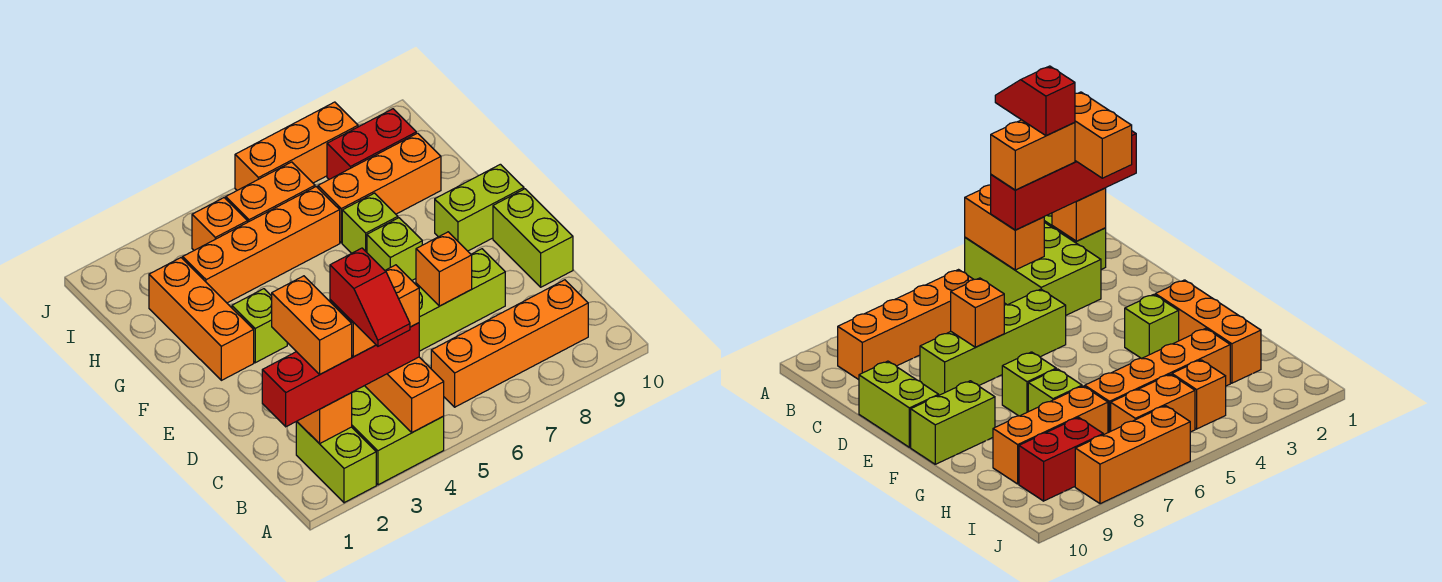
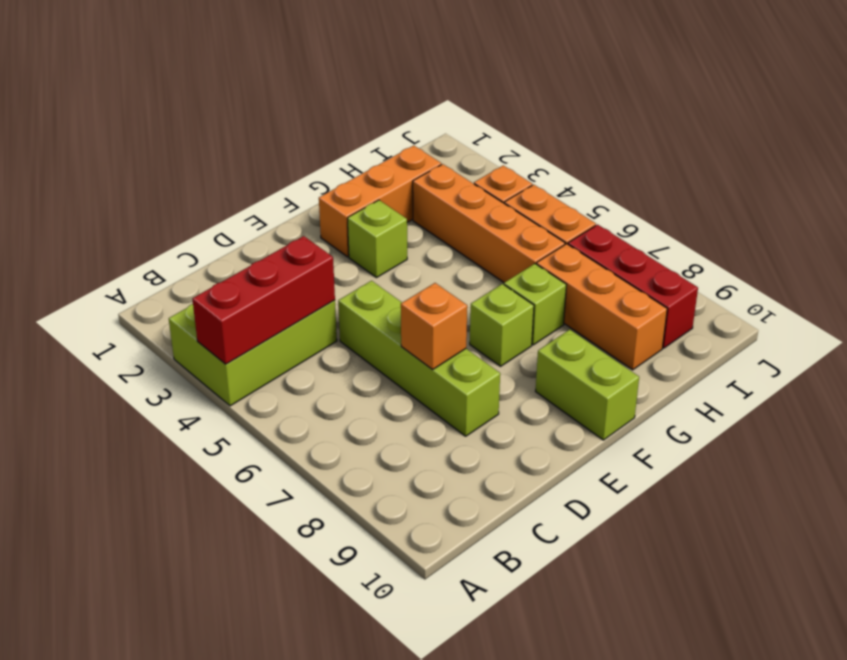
red 1x3 brick [192,236,335,364] -> orange 1x2 brick [365,357,444,432]
red 1x3 brick [568,225,698,348] -> red 1x2 brick [327,109,416,179]
none -> lime 1x2 brick [296,422,376,503]
none -> orange 1x4 brick [431,280,588,407]
none -> lime 1x2 brick [493,189,573,287]

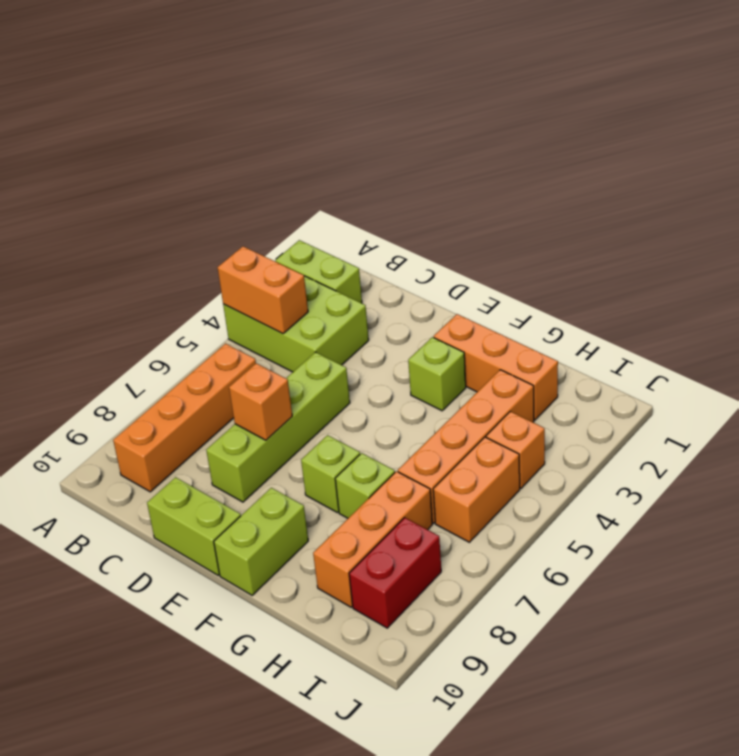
none -> orange 1x3 brick [235,102,358,190]
none -> orange 1x1 brick [297,393,352,444]
none -> red 1x4 brick [262,323,419,427]

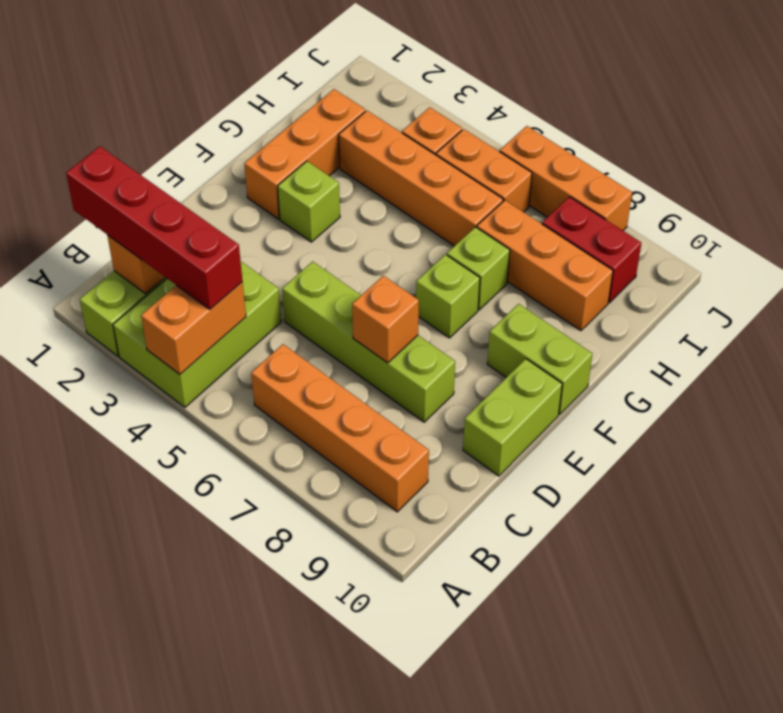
none -> orange 1x2 brick [272,276,352,374]
none -> orange 1x2 brick [330,265,419,357]
none -> red 1x2 slope [330,248,410,346]

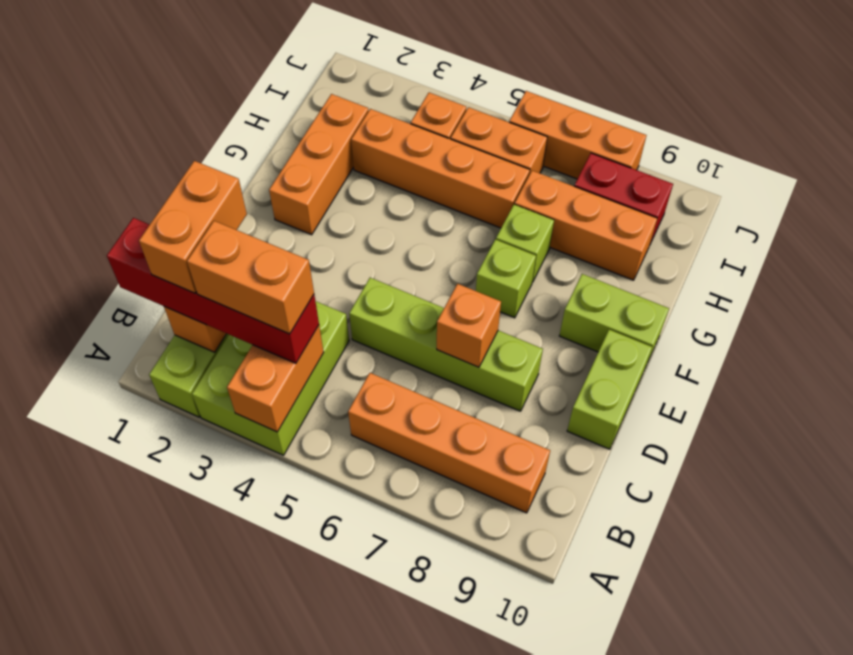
none -> lime 1x1 brick [232,289,287,363]
none -> red 1x2 slope [330,248,410,346]

